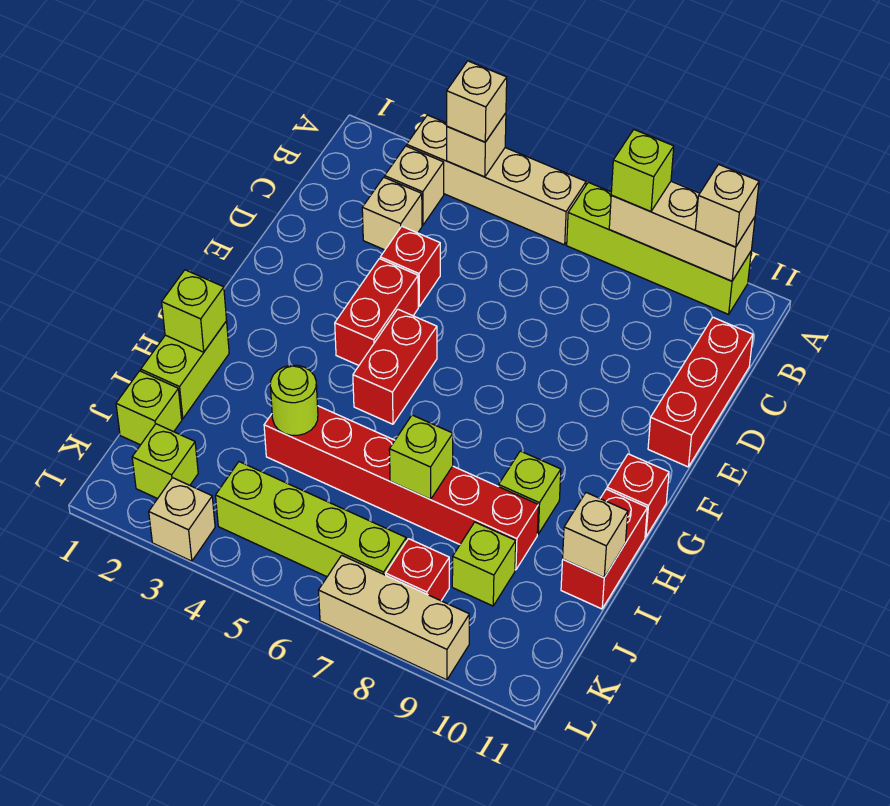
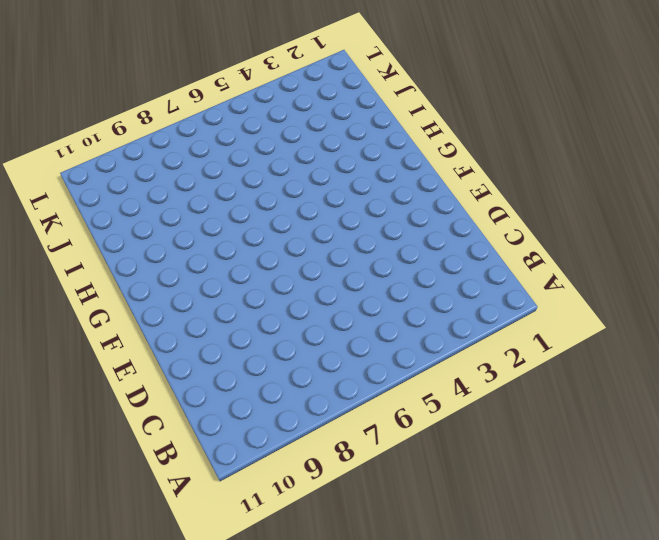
none -> tan 1x4 brick [407,115,586,245]
none -> lime 1x4 brick [567,182,751,314]
none -> tan 1x1 brick [385,146,444,225]

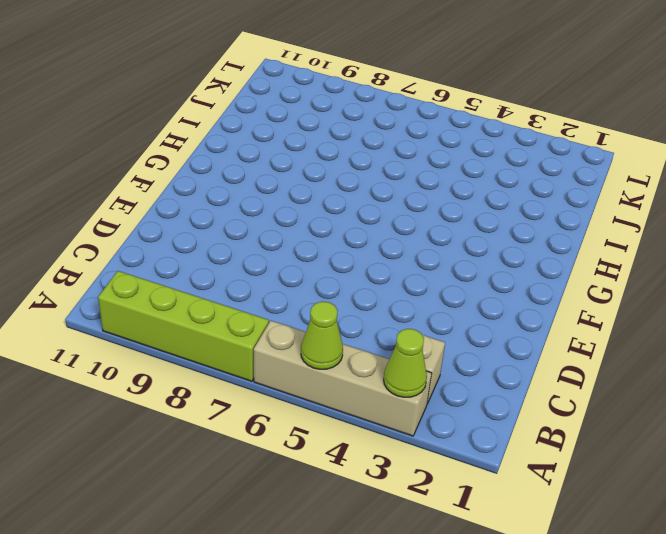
lime 1x1 cone [384,329,427,397] -> none
lime 1x1 cone [301,302,343,369] -> none
none -> tan 1x1 brick [362,177,422,250]
none -> red 1x3 brick [648,317,753,467]
none -> red 1x1 brick [380,226,440,306]

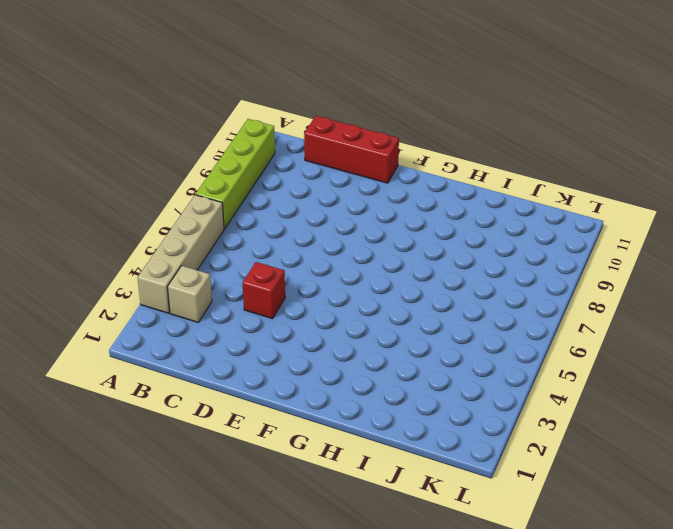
none -> tan 1x1 brick [362,177,422,250]
none -> red 1x2 brick [335,259,418,365]
none -> red 1x2 brick [353,309,437,424]

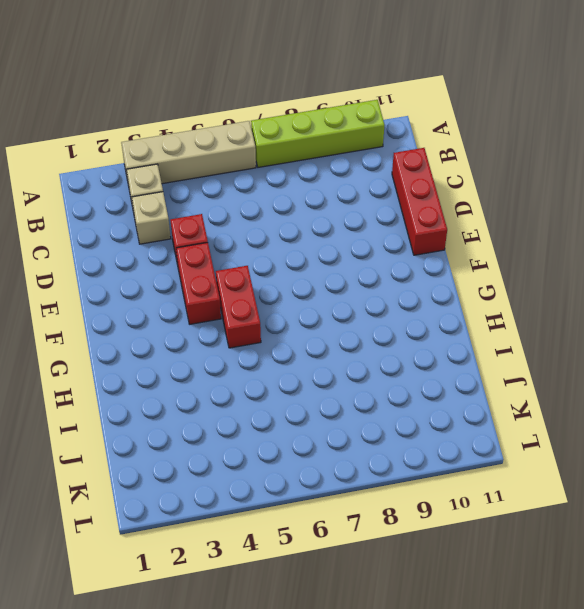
none -> red 1x1 brick [607,454,669,537]
none -> lime 1x2 brick [141,321,229,419]
none -> lime 1x1 brick [499,451,561,534]

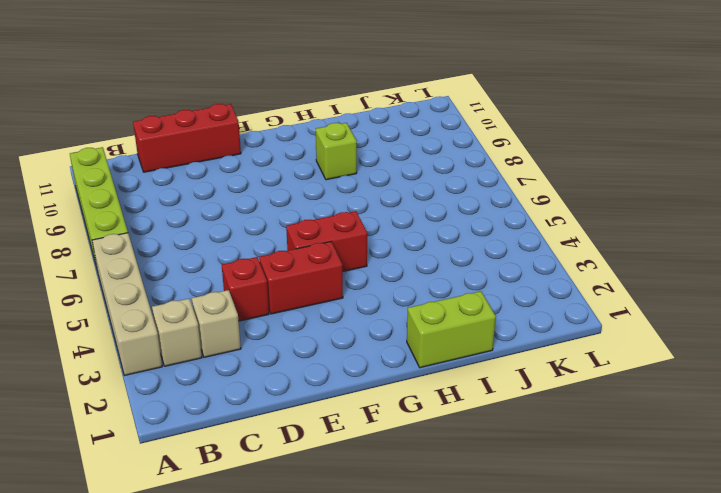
none -> red 1x1 brick [607,454,669,537]
none -> red 1x2 brick [561,489,647,609]
none -> red 1x6 brick [264,406,538,570]

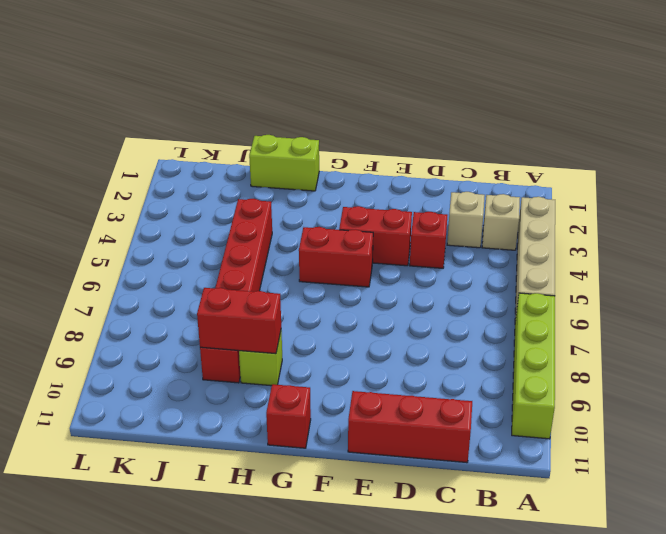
red 1x2 brick [197,288,281,354] -> red 1x2 brick moved to [561,489,647,609]
none -> lime 1x1 brick [116,371,182,445]
none -> lime 1x1 brick [452,522,516,606]
none -> lime 1x1 brick [132,424,198,499]

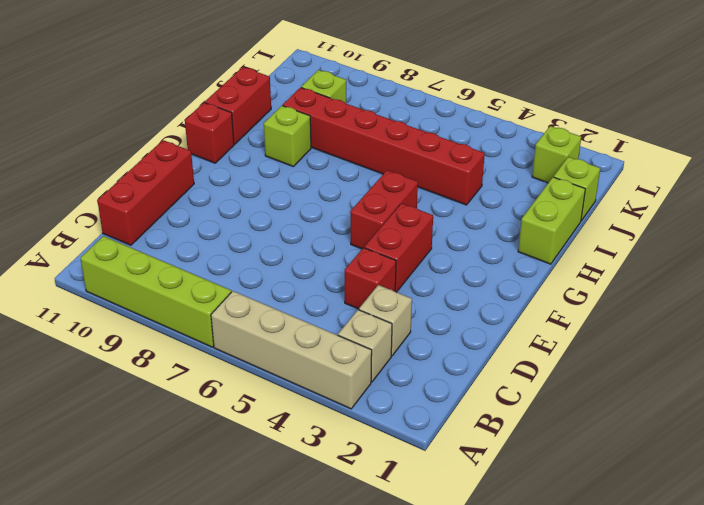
none -> lime 1x4 brick [216,462,406,577]
none -> red 1x1 brick [386,539,449,601]
none -> tan 1x1 brick [149,478,215,561]

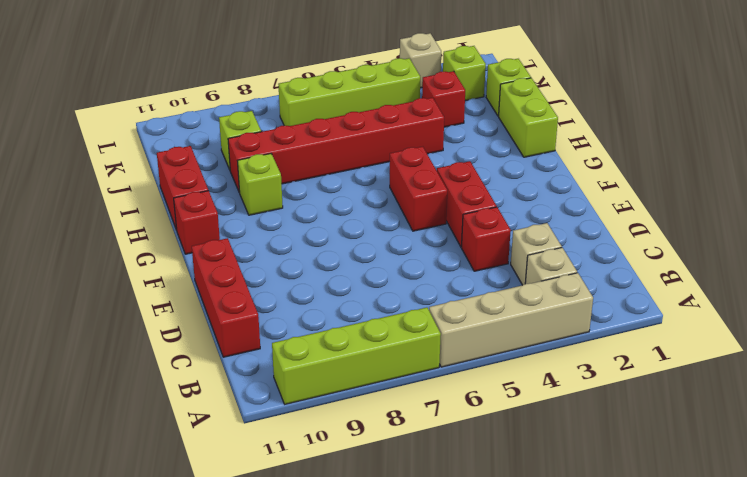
red 1x1 brick [422,71,465,127] -> red 1x1 brick moved to [386,539,449,601]
none -> tan 1x3 brick [318,555,469,680]
none -> tan 1x1 brick [447,113,506,177]
none -> tan 1x3 brick [609,181,755,281]

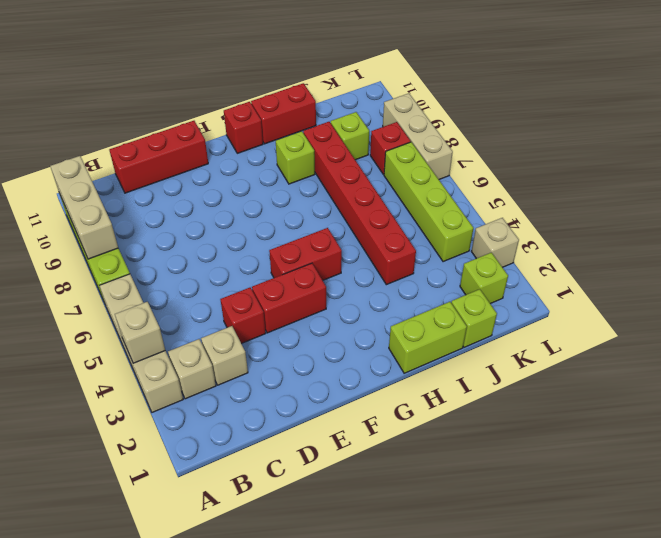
none -> lime 1x1 brick [162,270,227,352]
none -> lime 1x1 round brick [270,365,318,435]
none -> lime 1x1 brick [389,415,453,499]

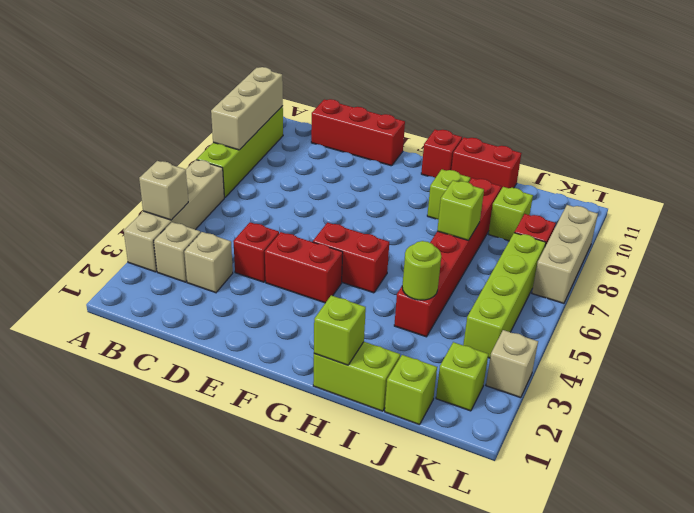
none -> tan 1x1 brick [563,493,628,578]
none -> tan 1x1 brick [447,61,507,142]
none -> lime 1x1 brick [611,130,674,212]

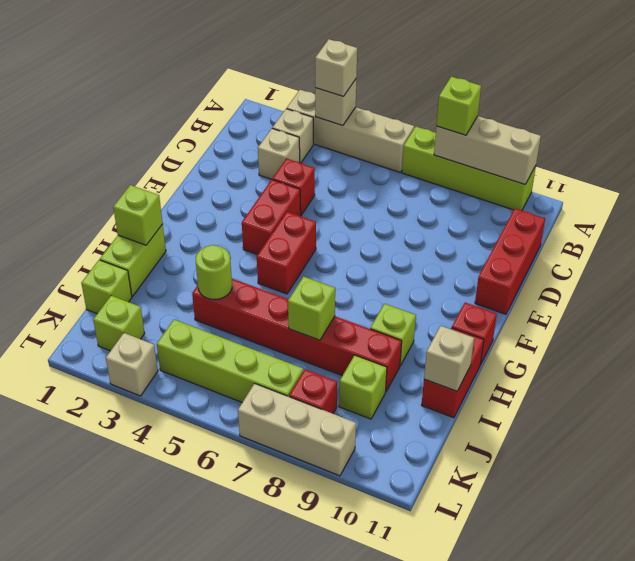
none -> tan 1x1 brick [695,164,759,247]

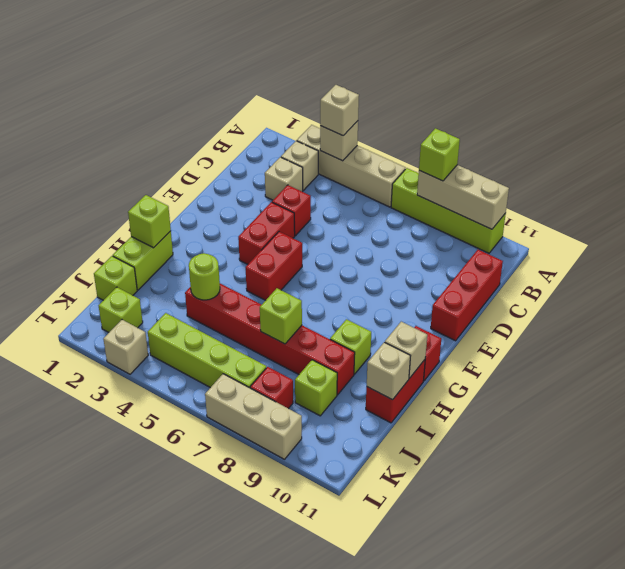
tan 1x1 brick [385,322,427,378] -> tan 1x1 brick moved to [695,164,759,247]

